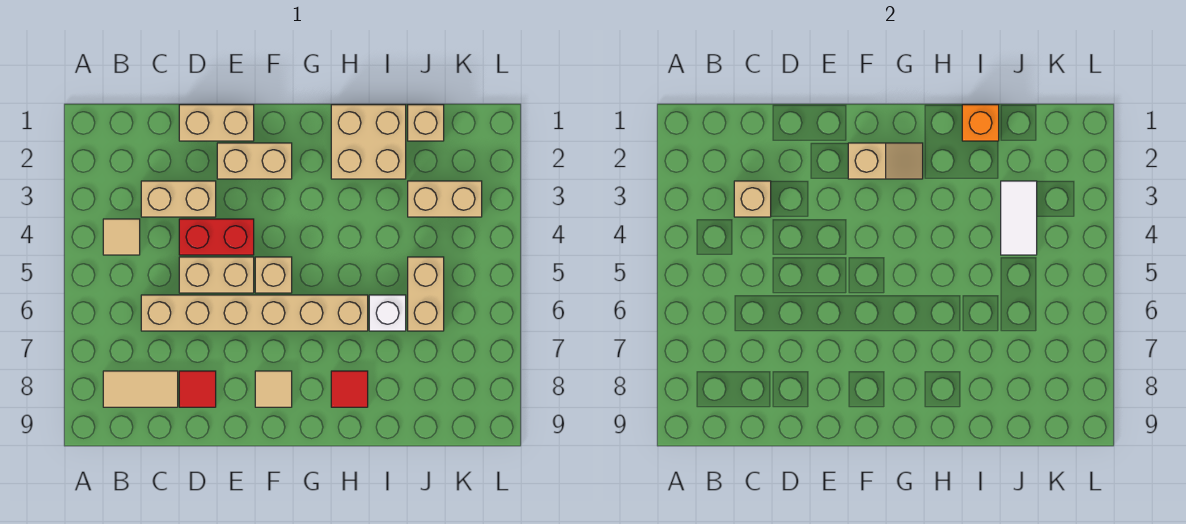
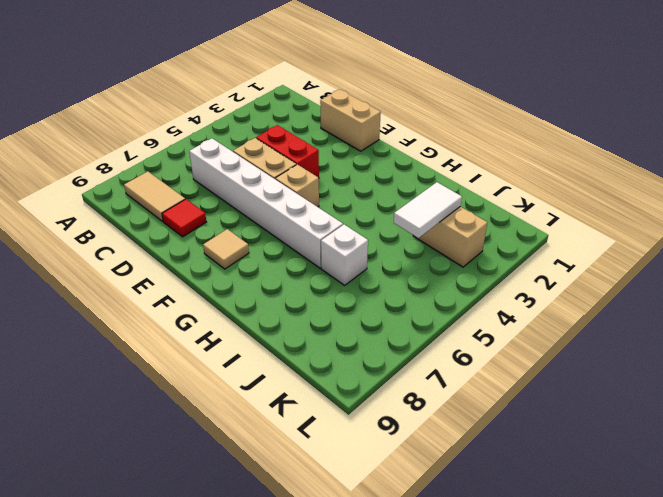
white 1x6 brick [189,138,343,268] -> tan 1x6 brick [141,295,368,331]
none -> tan 1x1 tile [103,219,140,255]
none -> tan 1x2 brick [141,181,216,217]
none -> tan 1x2 brick [217,143,292,179]

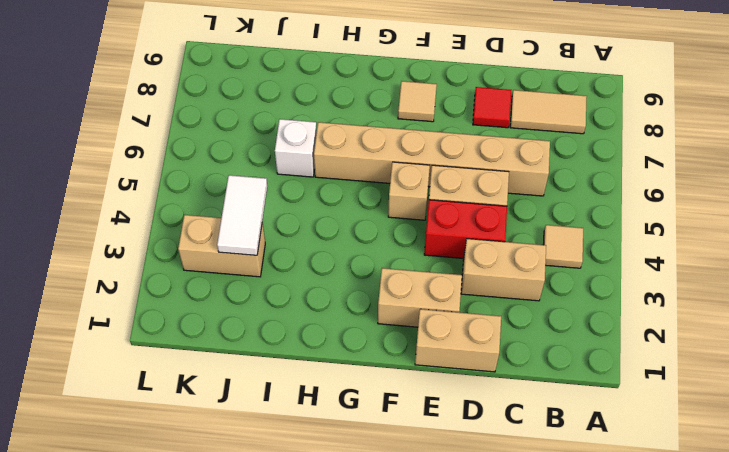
none -> tan 2x2 brick [331,105,406,179]
none -> red 1x1 tile [331,371,368,407]
none -> tan 1x1 brick [408,105,444,141]

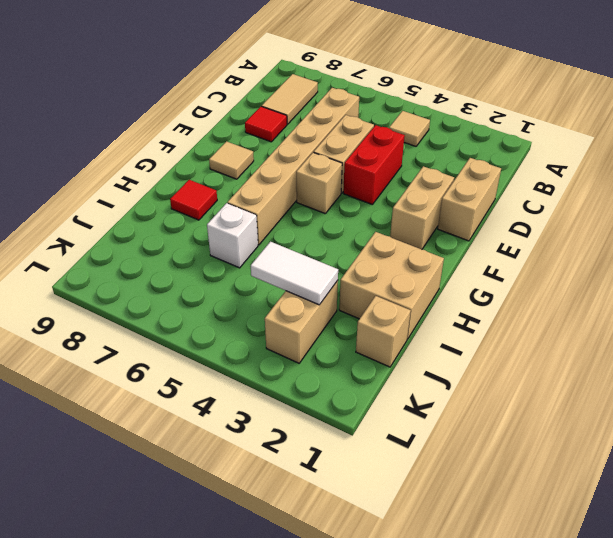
none -> tan 1x2 brick [141,181,216,217]
none -> tan 1x2 brick [408,257,444,331]
none -> tan 1x1 brick [734,181,771,217]

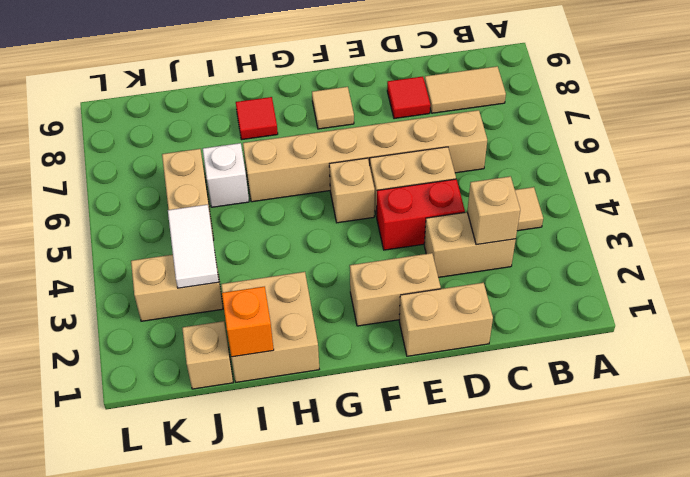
none -> tan 1x2 slope [848,143,923,179]

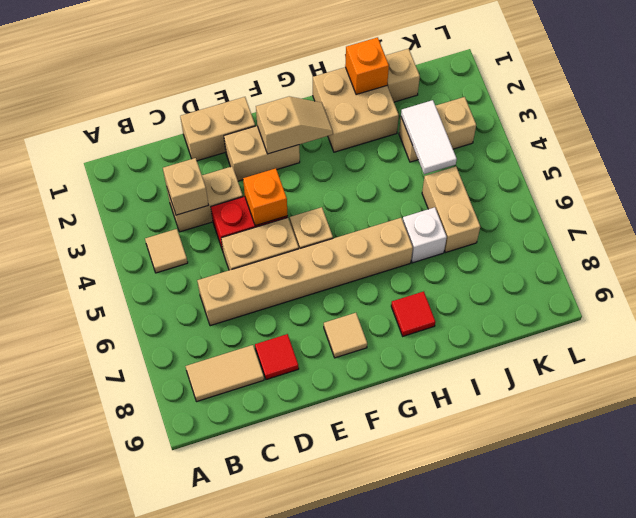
orange 1x1 brick [243,168,288,226] -> none

